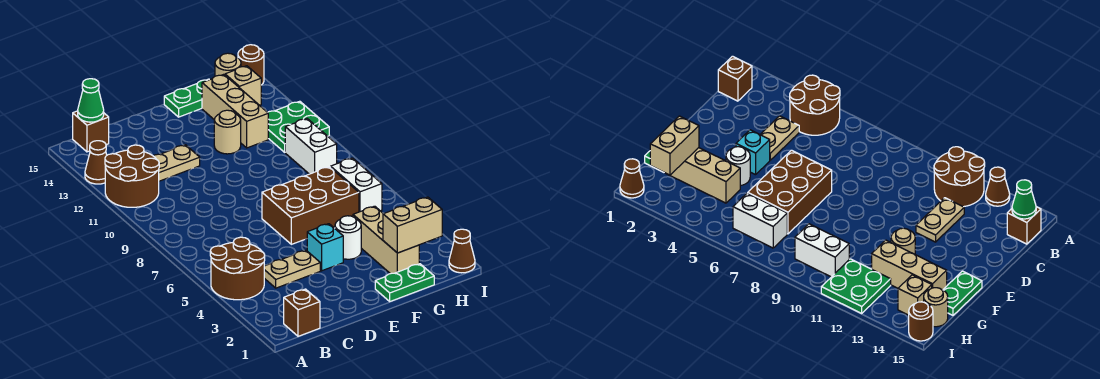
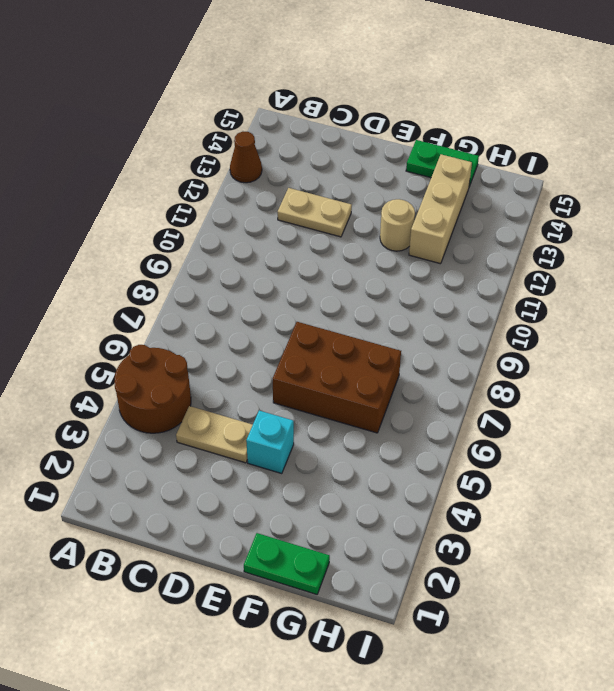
none -> brown 2x2 round brick [105,145,159,207]
none -> brown 1x1 brick [284,289,320,336]
none -> brown 1x1 brick [73,111,109,152]

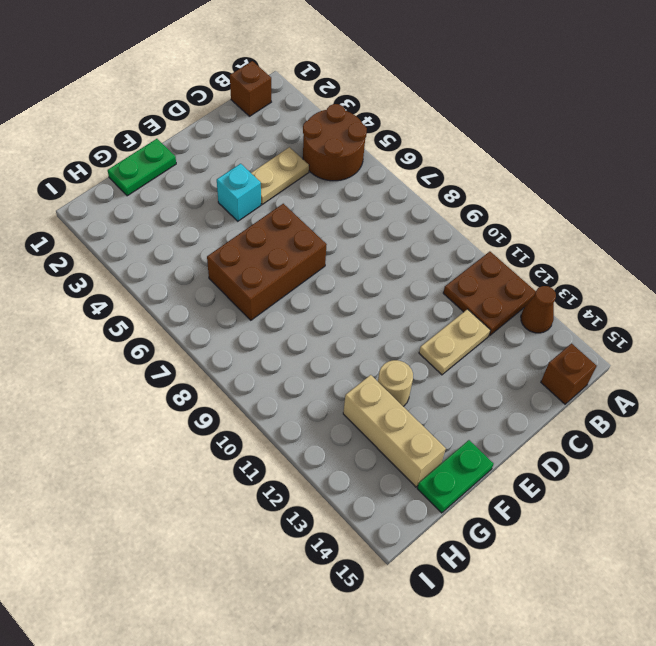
brown 2x2 plate [443,252,536,336] -> brown 2x2 round brick [105,145,159,207]
none -> white 1x1 round brick [335,216,361,259]
none -> tan 1x3 brick [353,206,419,274]
none -> white 1x2 brick [331,158,382,212]

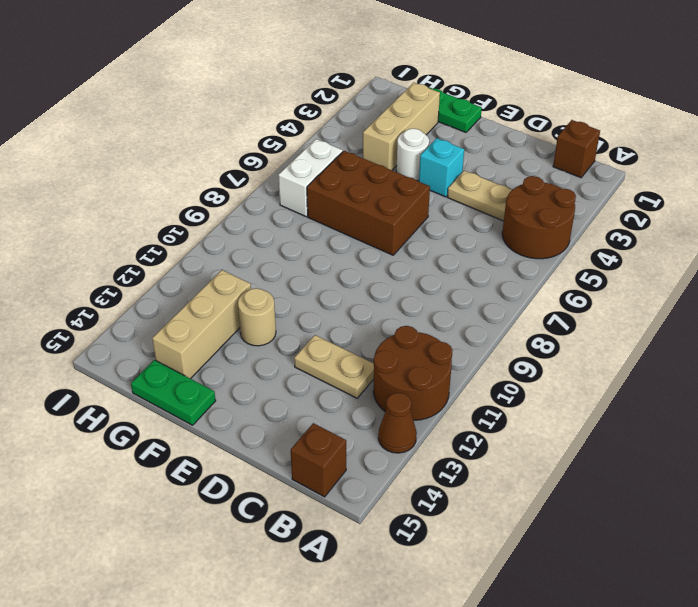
none -> white 1x2 brick [285,119,337,174]
none -> green 2x2 plate [268,101,329,152]
none -> tan 1x1 brick [225,66,261,105]

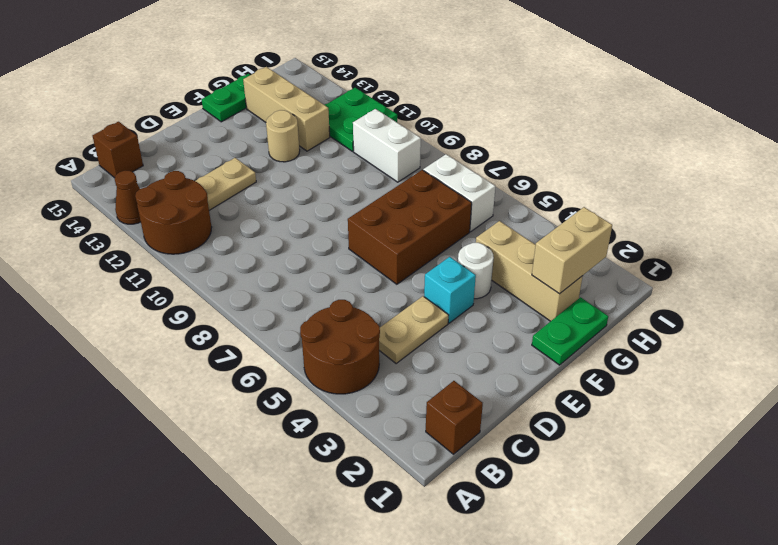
none -> tan 1x1 brick [225,66,261,105]
none -> tan 1x1 round brick [215,53,241,76]
none -> brown 1x1 cone [449,229,475,273]

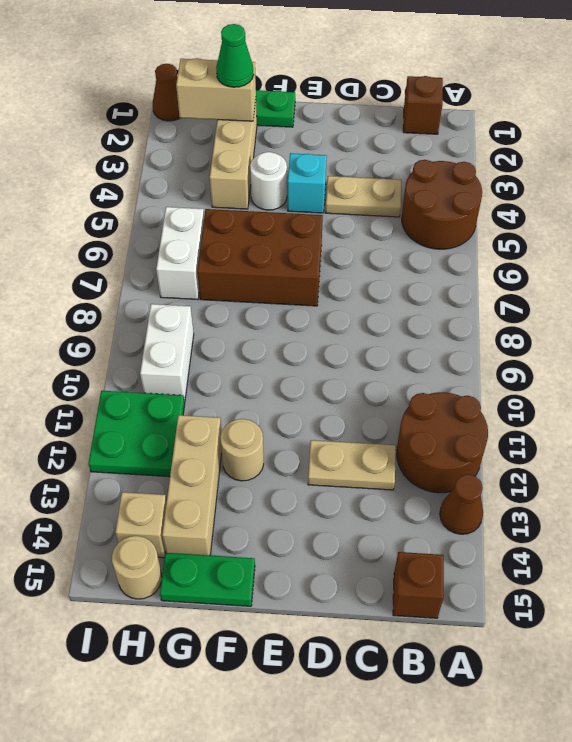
green 1x1 cone [216,24,254,87] -> green 1x1 cone moved to [78,79,104,122]
none -> brown 1x1 round brick [238,45,264,85]

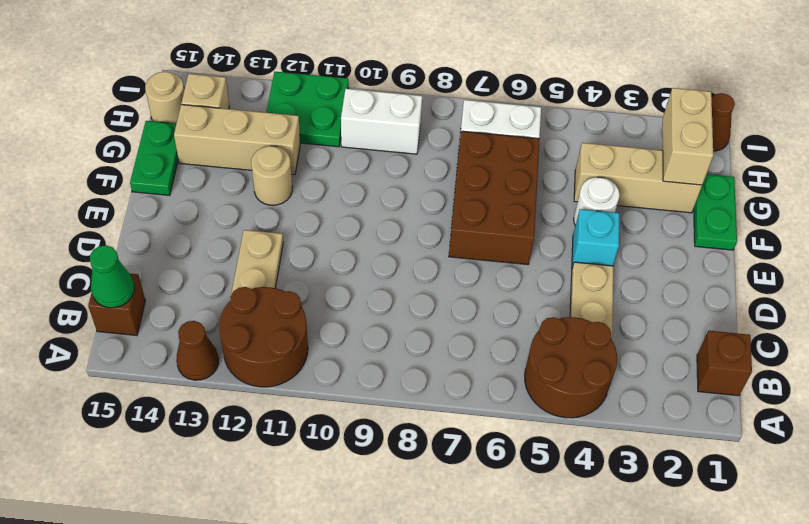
none -> brown 1x1 round brick [238,45,264,85]

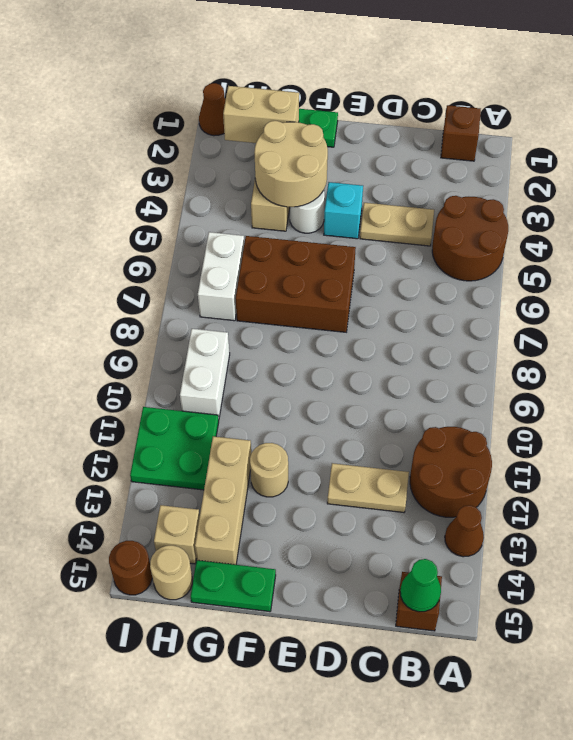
tan 2x2 round brick [254,121,328,207] -> none

